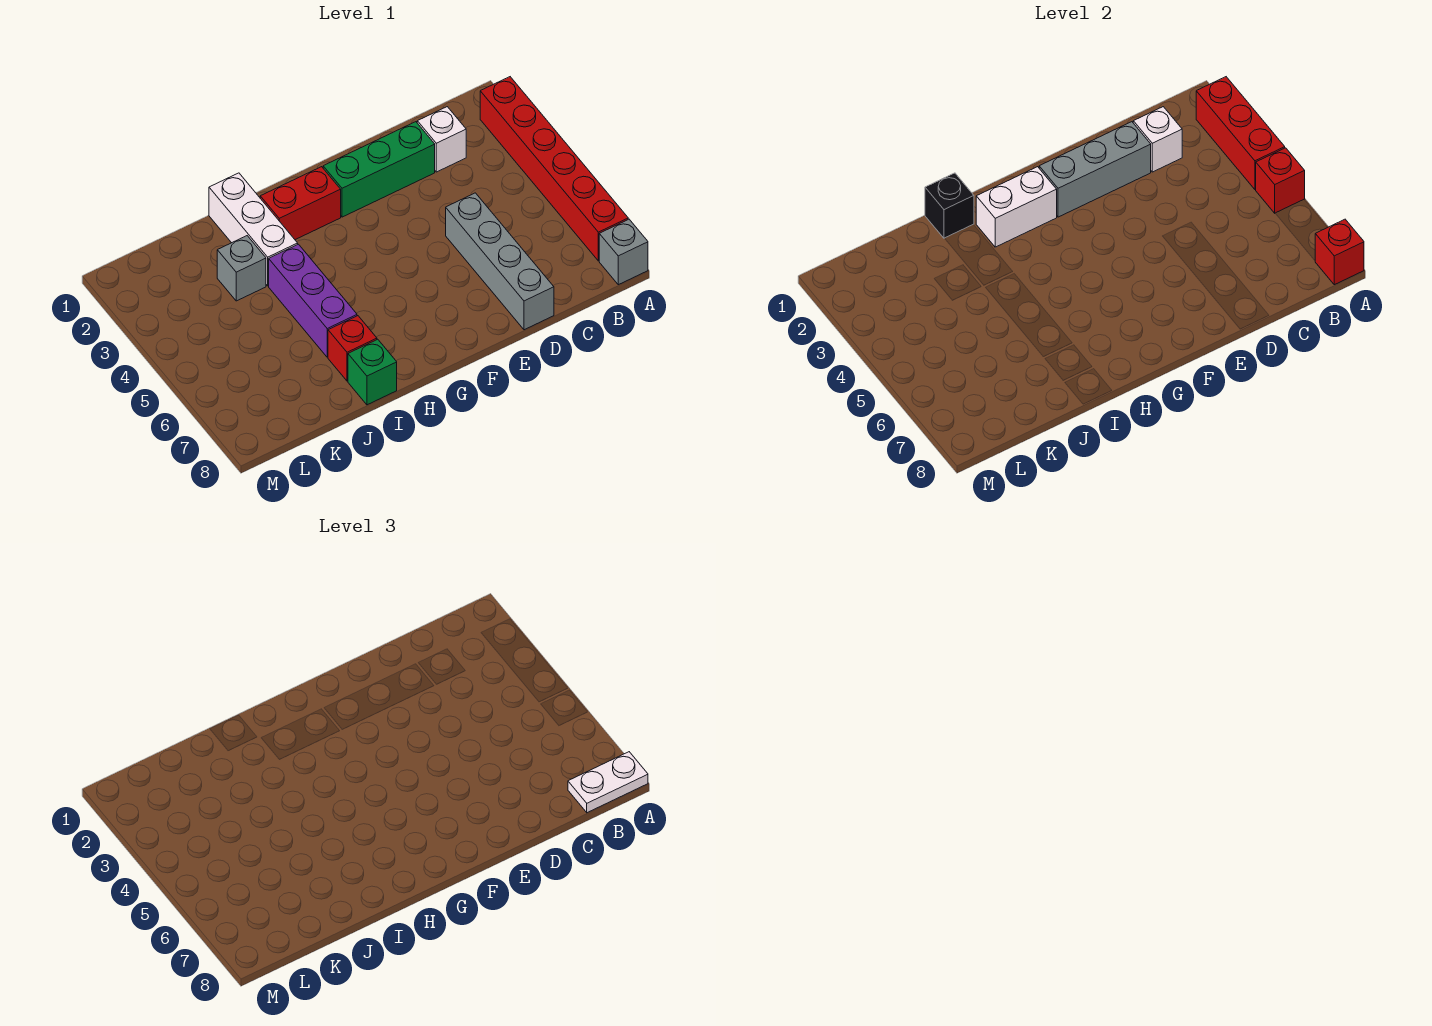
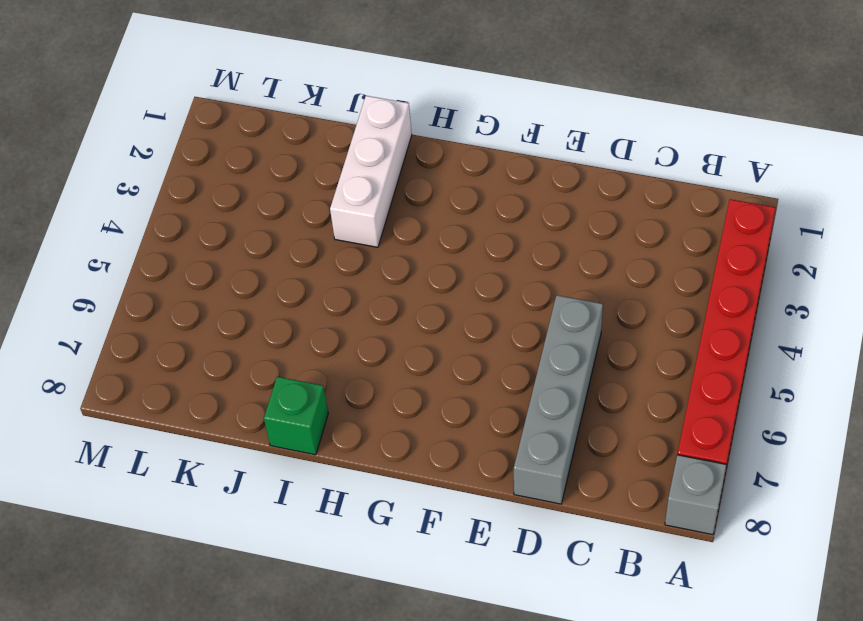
none -> white 1x1 brick [417,107,466,172]
none -> green 1x3 brick [323,122,435,217]
none -> red 1x2 brick [260,167,341,240]

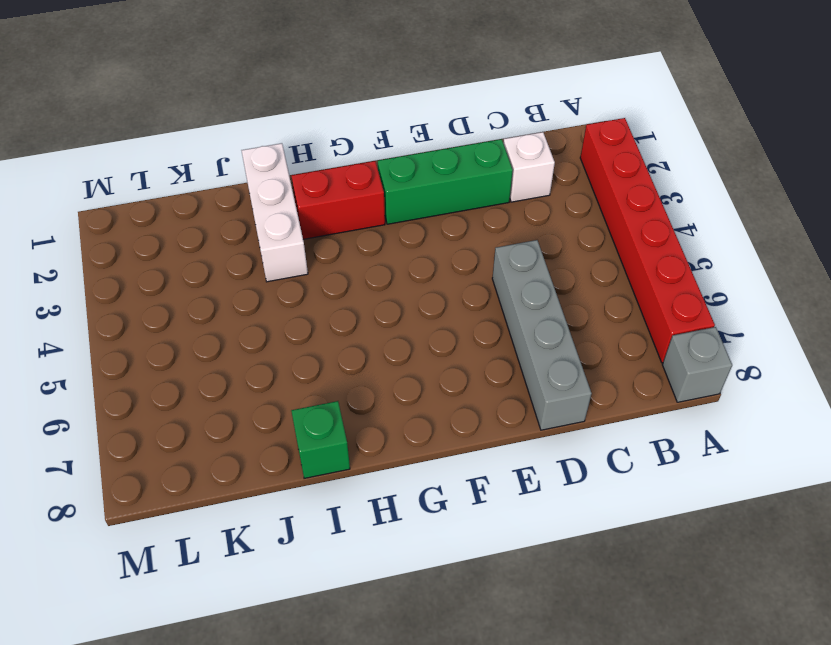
none -> purple 1x3 brick [269,244,357,357]
none -> red 1x1 brick [328,316,377,381]
none -> grey 1x1 brick [217,236,266,301]

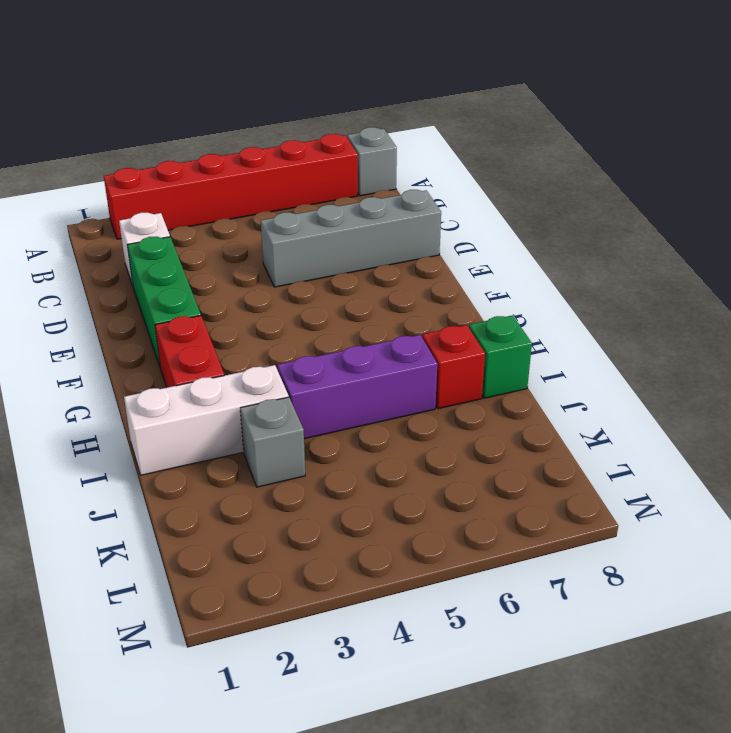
none -> red 1x3 brick [1196,77,1285,189]
none -> red 1x1 brick [1255,148,1305,213]
none -> red 1x1 brick [1315,219,1364,285]

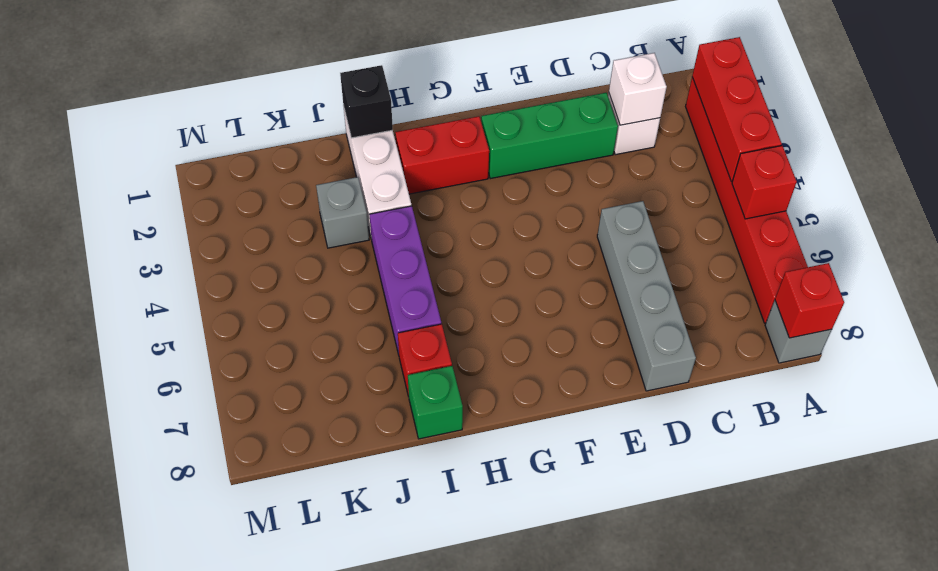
none -> grey 1x3 brick [1039,122,1151,217]
none -> white 1x2 brick [976,167,1057,247]
none -> white 1x2 plate [568,752,648,813]

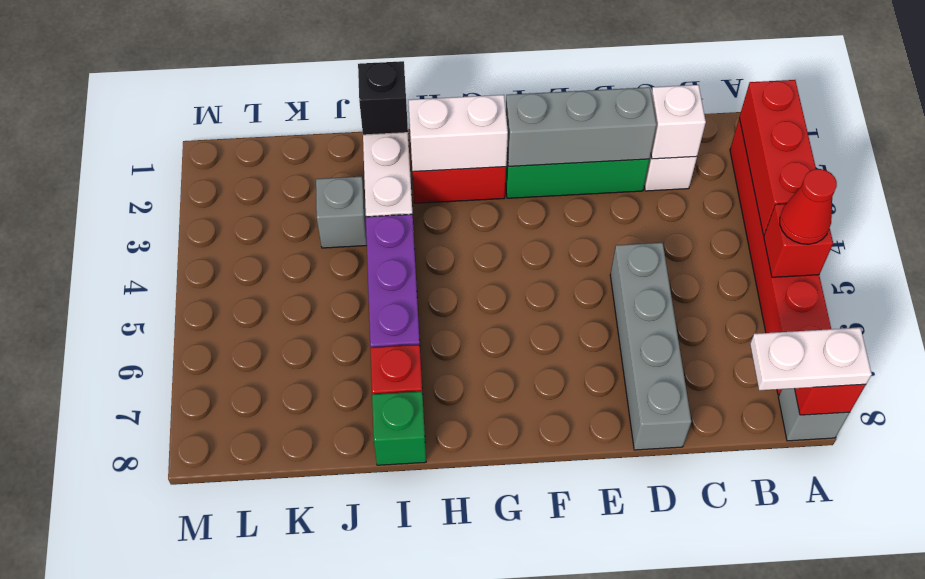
red 1x1 cone [780,169,837,244] -> none

